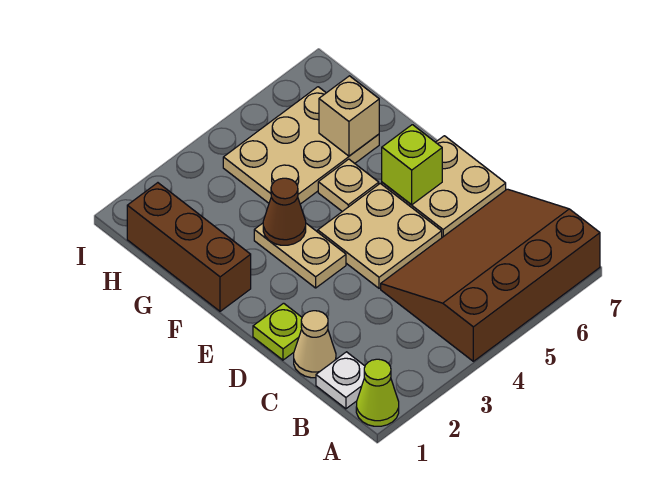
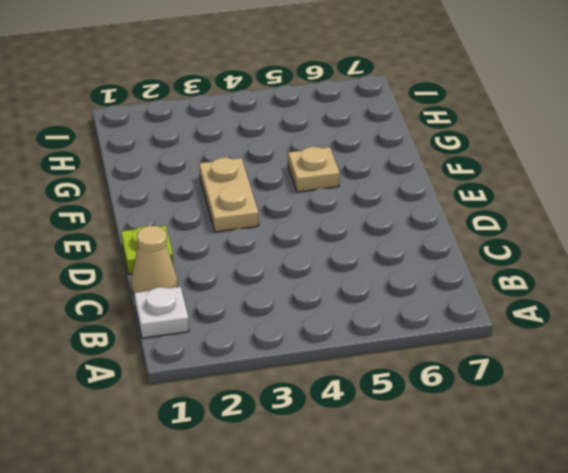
none -> lime 1x1 cone [356,359,399,426]
none -> brown 3x4 slope [381,189,600,361]
none -> tan 2x2 plate [318,183,442,288]

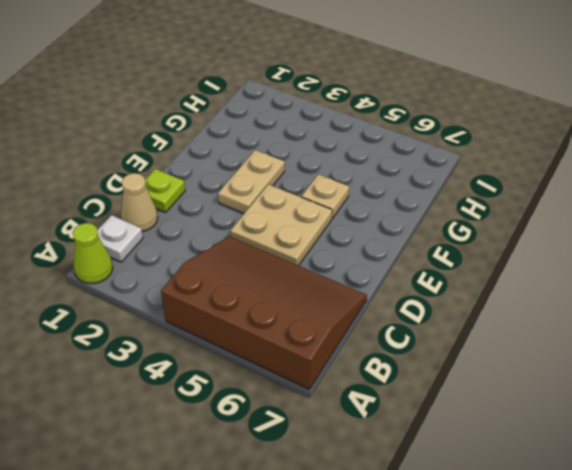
none -> tan 2x2 plate [382,136,506,237]
none -> brown 1x3 brick [127,183,251,311]
none -> tan 2x3 plate [223,87,379,204]

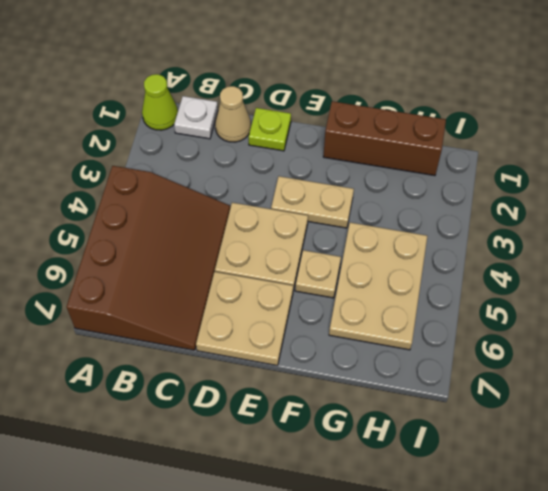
none -> lime 1x1 brick [382,125,442,205]
none -> brown 1x1 cone [263,178,306,245]
none -> tan 1x1 brick [319,76,379,156]

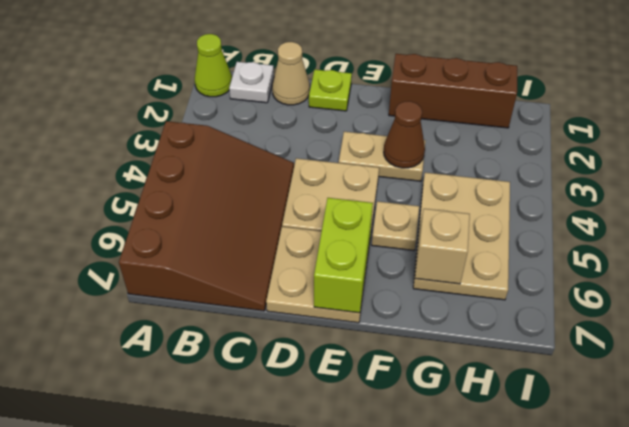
lime 1x2 brick [314,198,373,313] -> lime 1x1 brick [382,125,442,205]

